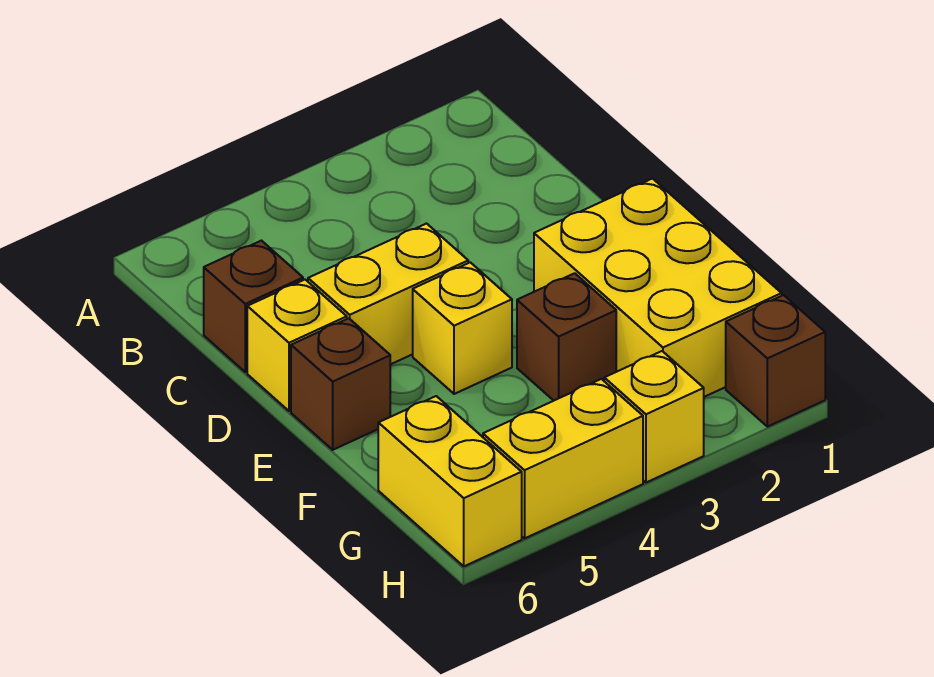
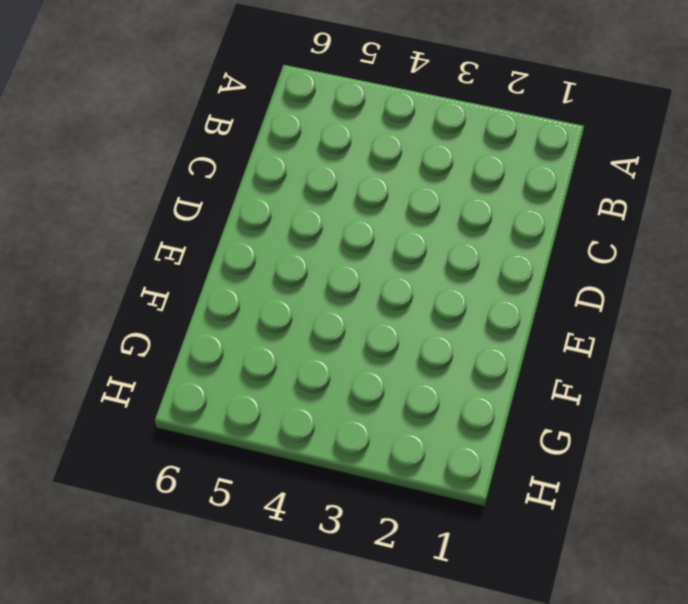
none -> brown 1x1 brick [204,241,303,372]
none -> yellow 1x2 brick [308,224,468,364]

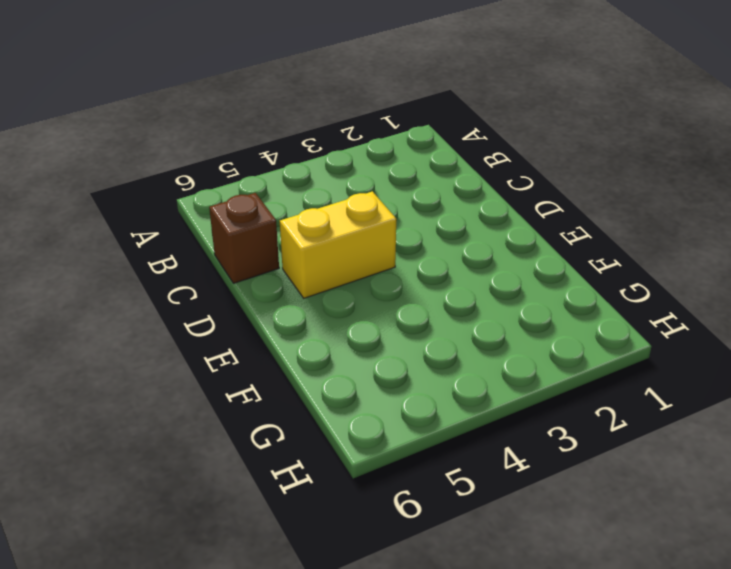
none -> yellow 1x1 brick [247,280,347,411]
none -> yellow 2x3 brick [534,179,782,397]

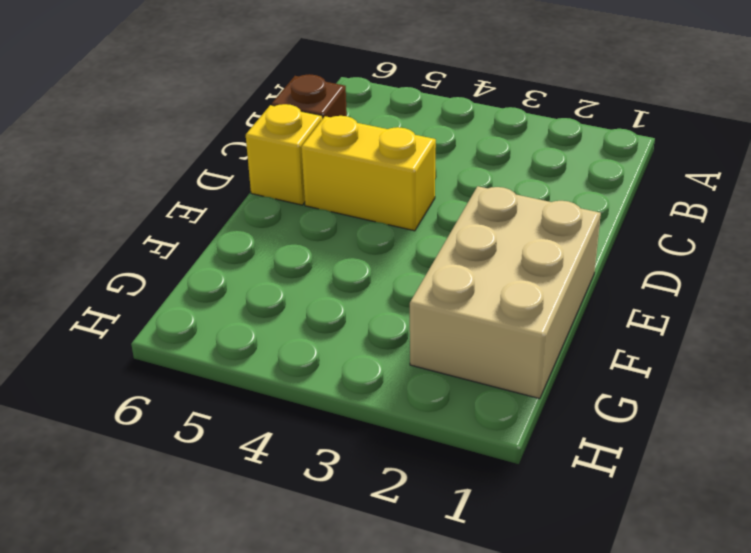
tan 2x3 brick [410,186,601,399] -> yellow 2x3 brick [534,179,782,397]
none -> yellow 1x1 brick [413,262,512,394]
none -> brown 1x1 brick [291,318,390,450]

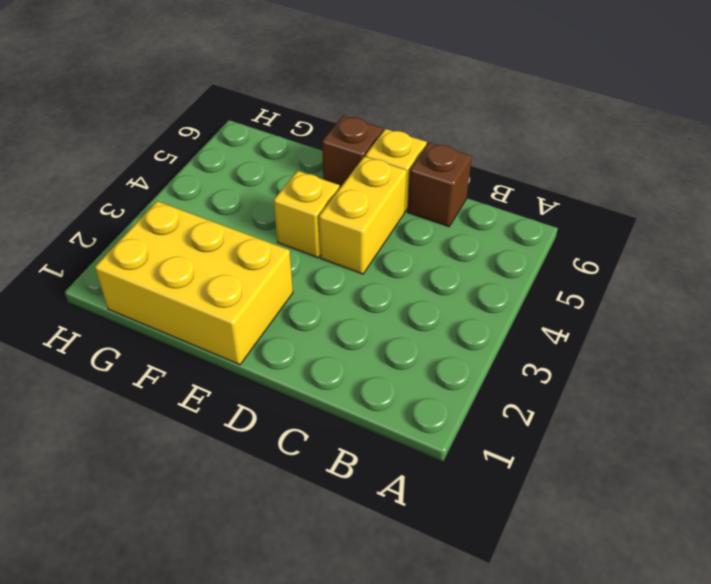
none -> brown 1x1 brick [517,273,616,401]
none -> yellow 1x2 brick [378,396,522,566]

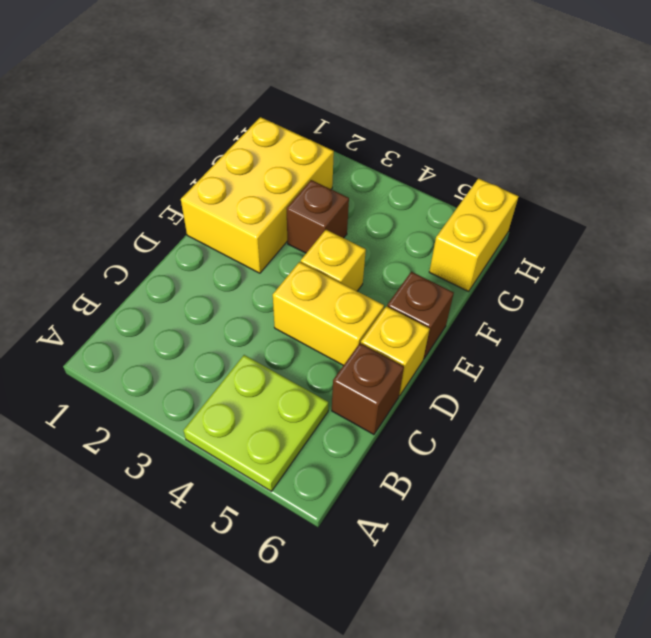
lime 2x2 plate [184,355,329,491] -> none
none -> brown 1x1 brick [726,295,825,427]
none -> yellow 1x1 brick [604,351,704,483]

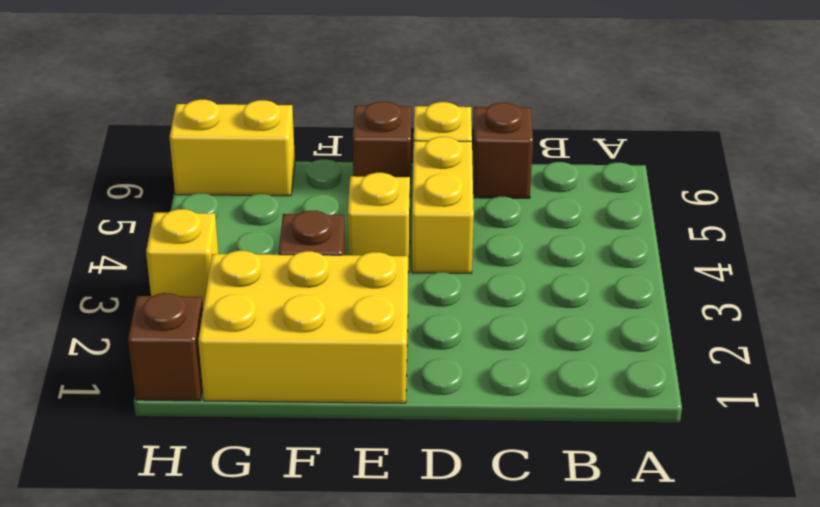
none -> yellow 1x2 brick [483,379,643,538]

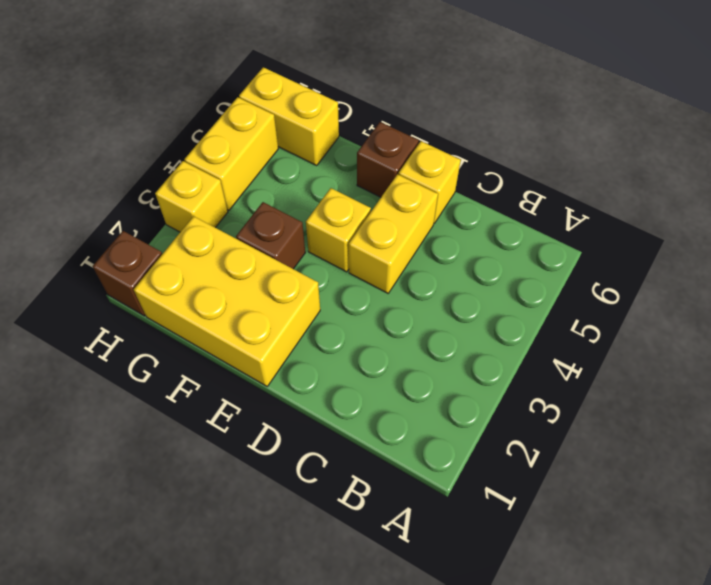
none -> brown 1x1 brick [204,241,303,372]

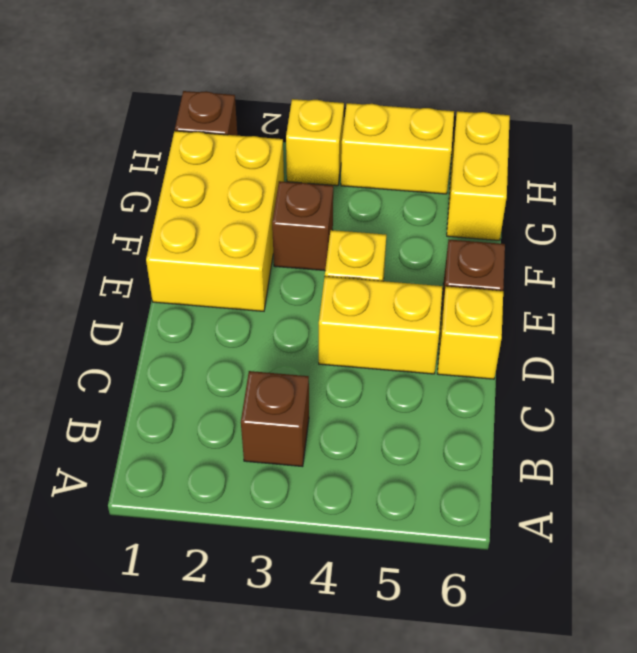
brown 1x1 brick [241,371,309,467] -> brown 1x1 brick moved to [204,241,303,372]

